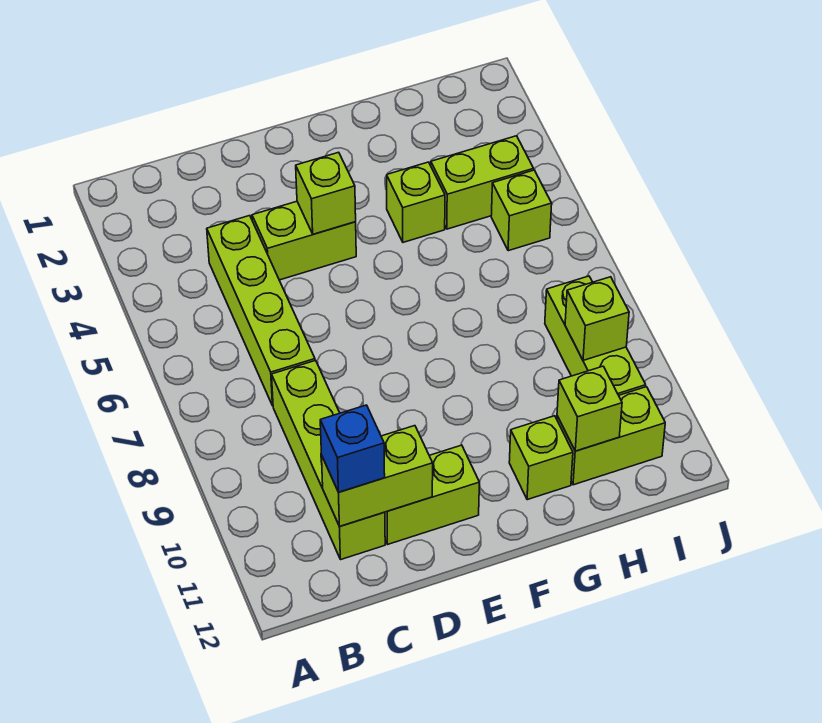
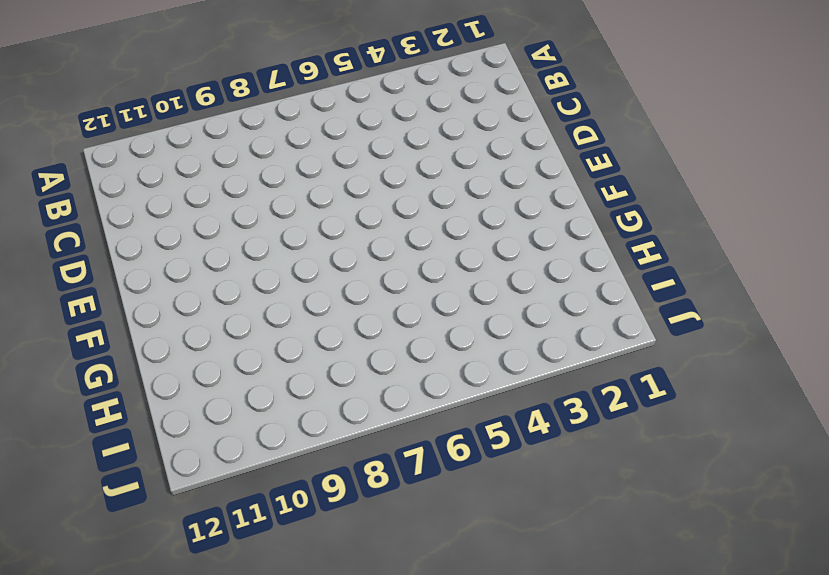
none -> lime 1x4 brick [207,216,315,406]
none -> lime 1x4 brick [272,360,385,559]
none -> lime 1x2 brick [252,201,356,280]

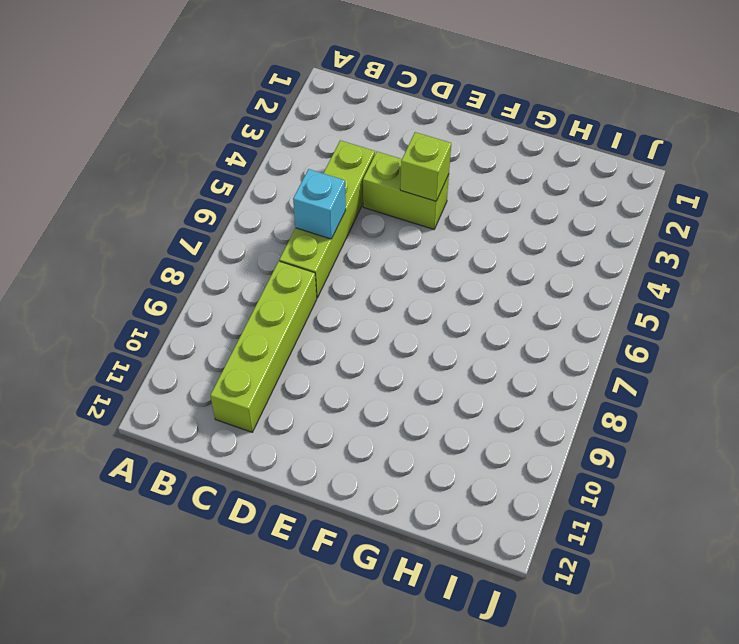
cyan 1x1 brick [293,169,346,239] -> none
none -> lime 1x2 brick [385,445,480,544]
none -> lime 1x1 brick [387,162,445,242]
none -> lime 1x1 brick [509,416,573,500]

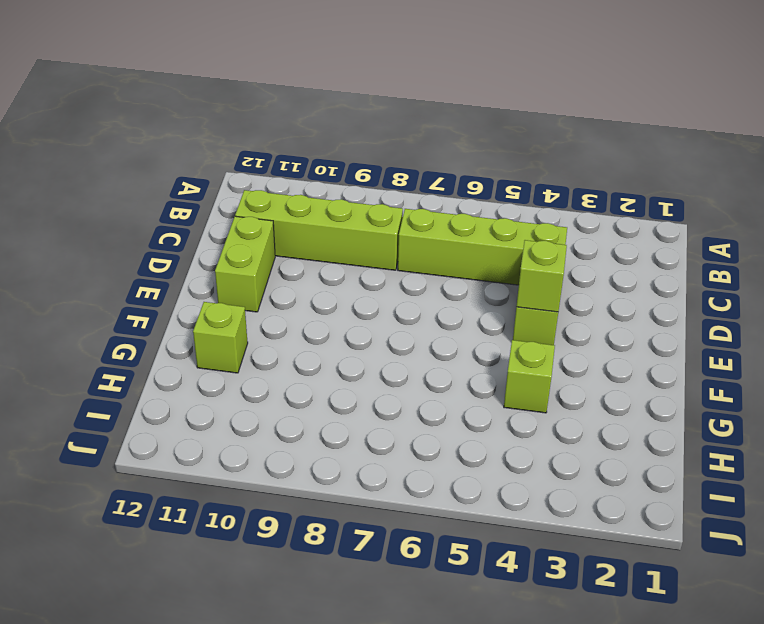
none -> lime 1x2 brick [431,136,534,229]
none -> lime 1x2 brick [557,387,665,485]
none -> lime 1x1 brick [491,170,552,251]

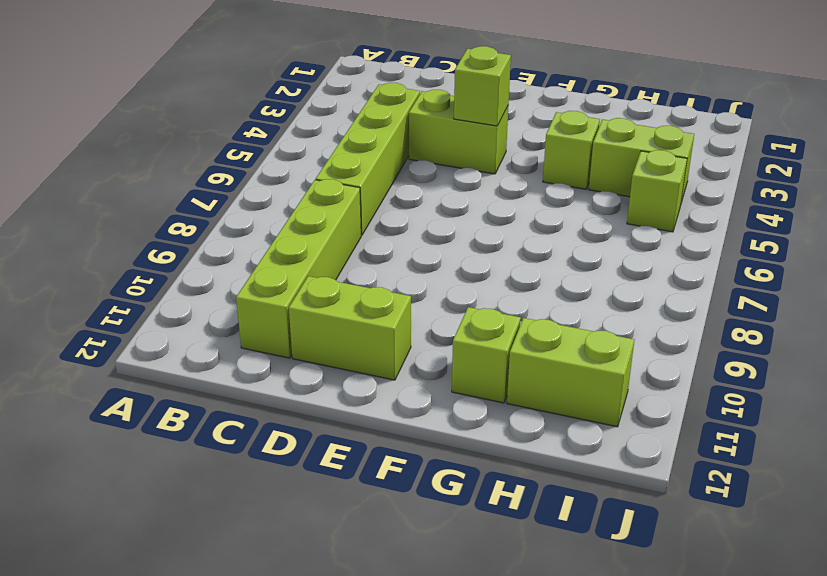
none -> lime 1x3 brick [545,276,646,395]
none -> lime 1x2 brick [322,426,433,527]
none -> lime 1x1 brick [557,366,622,451]

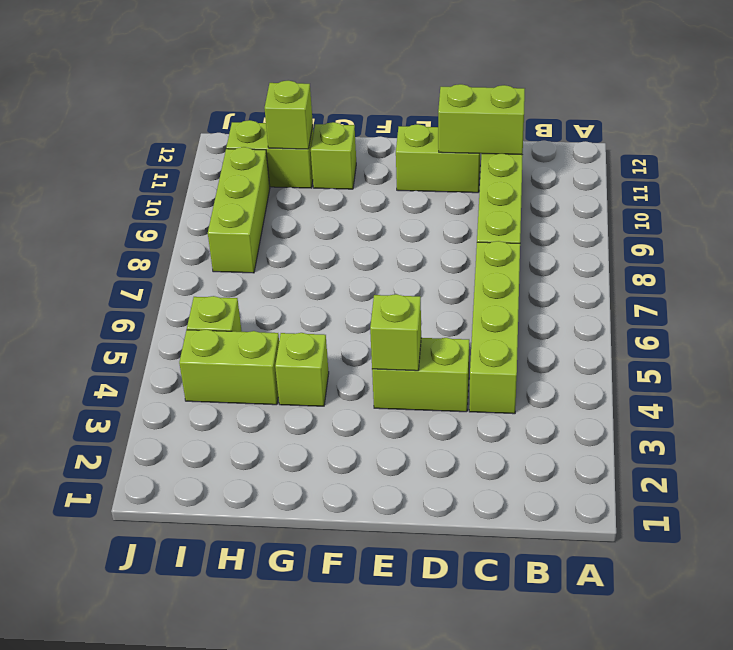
none -> lime 1x1 brick [565,277,629,360]
none -> blue 1x1 brick [320,405,385,492]

